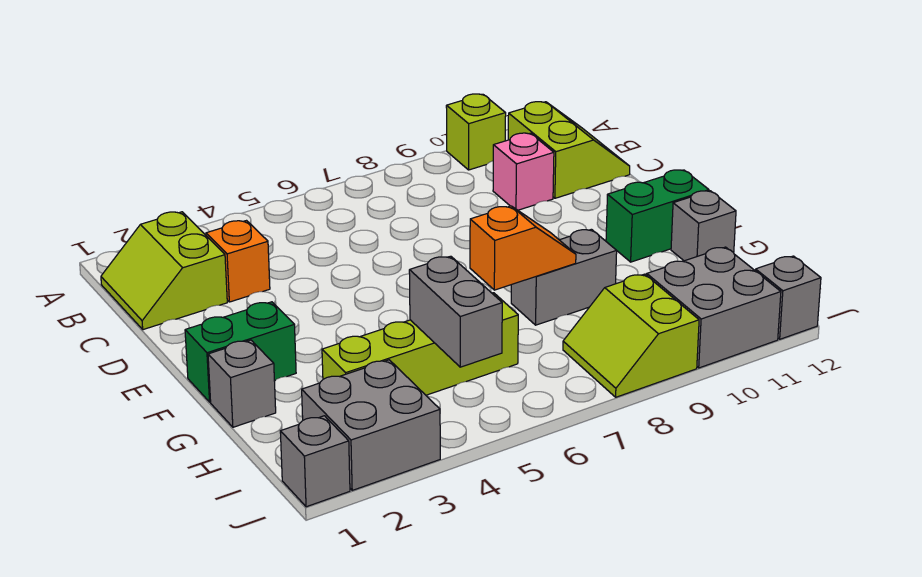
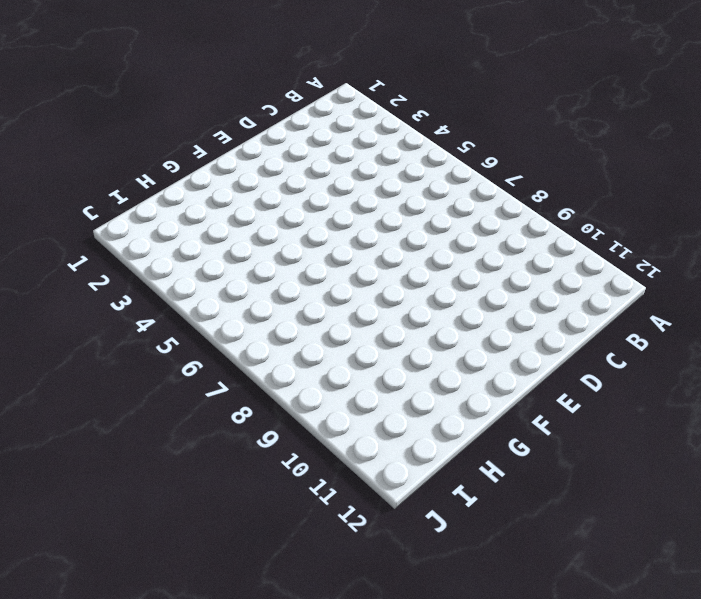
none -> lime 1x1 brick [446,94,506,170]
none -> lime 2x2 slope [101,212,227,330]
none -> lime 2x2 slope [508,102,630,198]

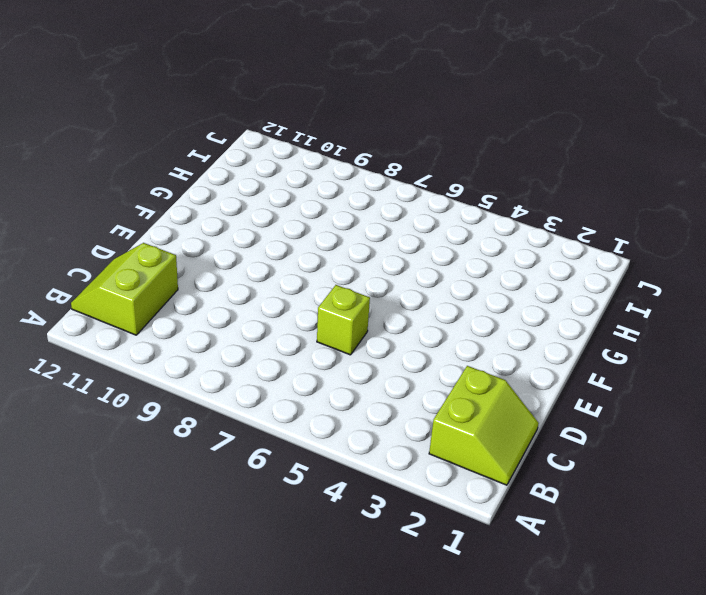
lime 1x1 brick [317,285,370,355] -> lime 1x1 brick moved to [446,94,506,170]
none -> orange 1x1 brick [206,221,270,302]
none -> pink 1x1 brick [493,133,554,210]
none -> green 1x2 brick [185,302,296,402]

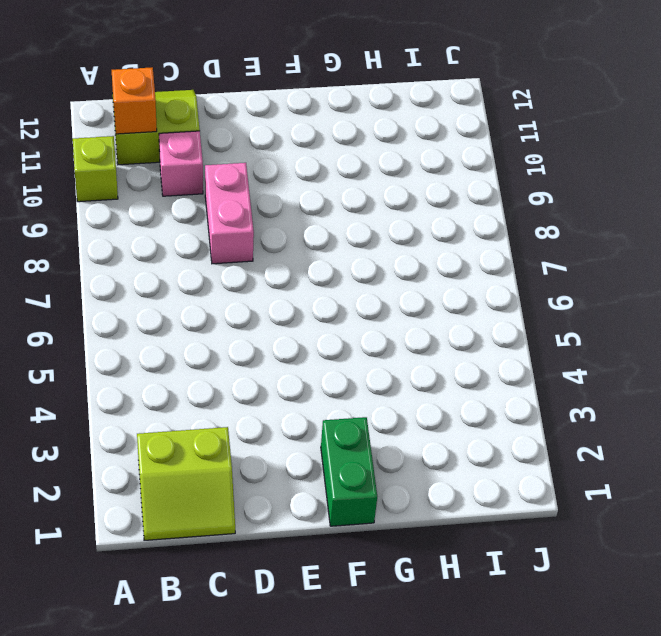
orange 1x1 brick [112,67,157,134] -> orange 1x1 brick moved to [206,221,270,302]
pink 1x2 brick [205,163,254,264] -> none
none -> green 1x2 brick [606,170,709,262]
none -> grey 1x1 brick [208,340,276,427]
none -> grey 1x2 brick [511,229,617,325]

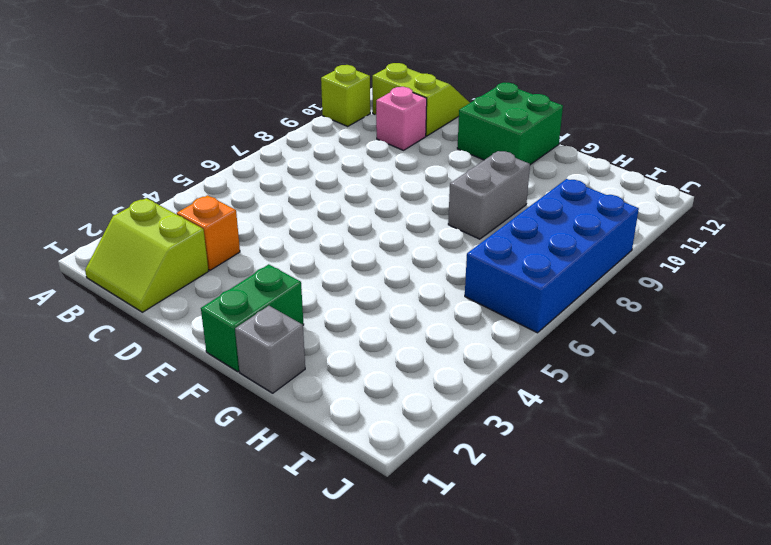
green 2x2 brick [457,83,563,165] -> green 1x2 brick [606,170,709,262]
blue 2x4 brick [465,179,639,333] -> lime 2x2 slope [563,274,699,397]
none -> grey 1x1 brick [671,191,736,261]
none -> lime 1x4 brick [322,293,518,395]
none -> grey 2x2 brick [302,360,440,490]

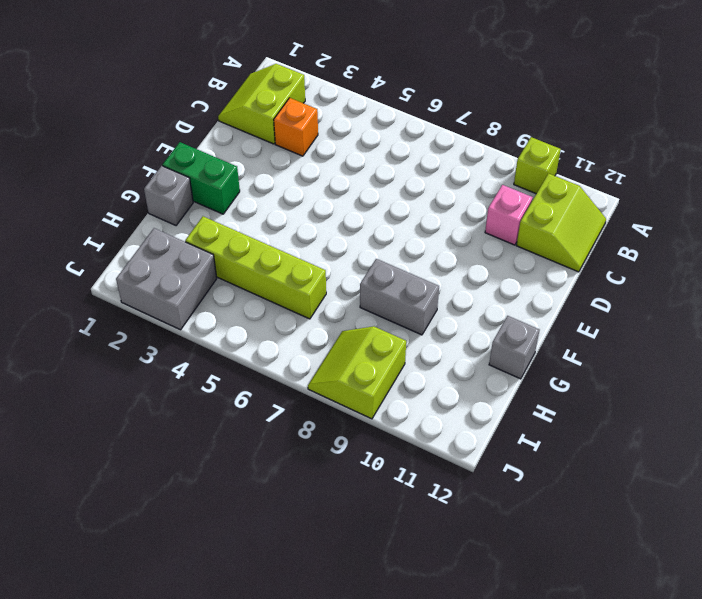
none -> green 1x2 brick [606,170,709,262]
none -> grey 2x2 brick [647,247,781,368]
none -> grey 1x1 brick [280,416,350,507]

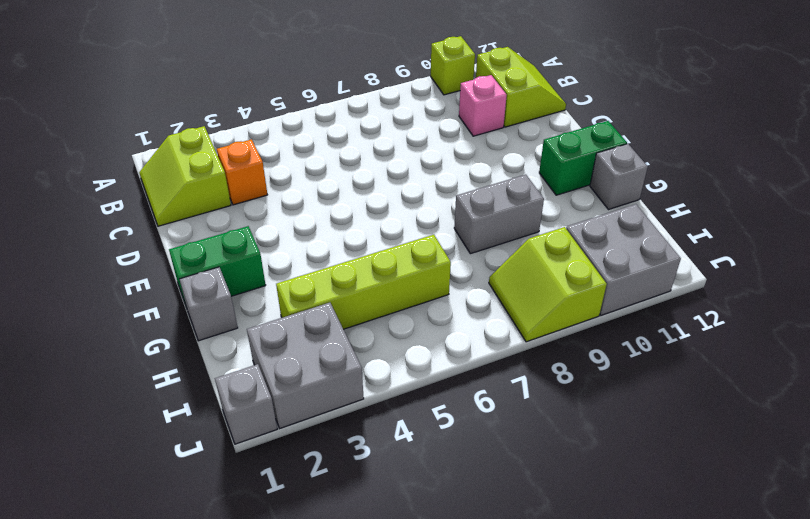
none -> grey 1x1 brick [755,256,821,339]
none -> orange 1x2 slope [470,206,576,290]
none -> grey 1x2 brick [409,256,502,367]

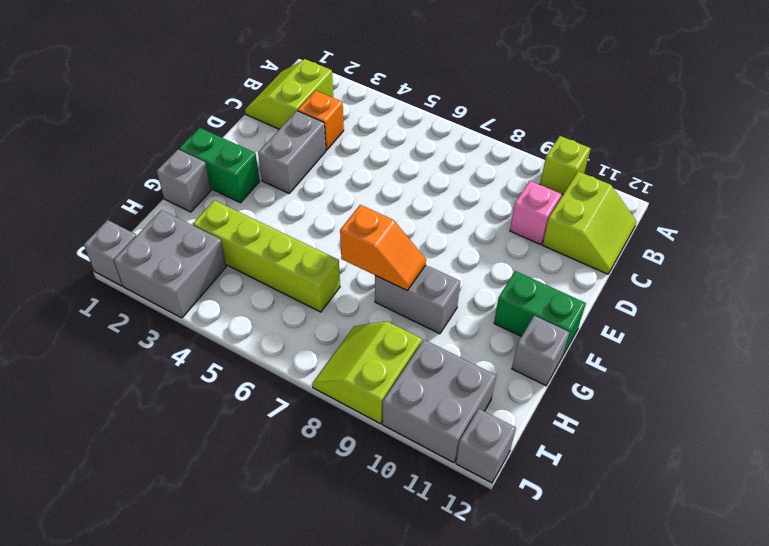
grey 1x2 brick [258,111,326,193] -> grey 1x2 brick moved to [409,256,502,367]

